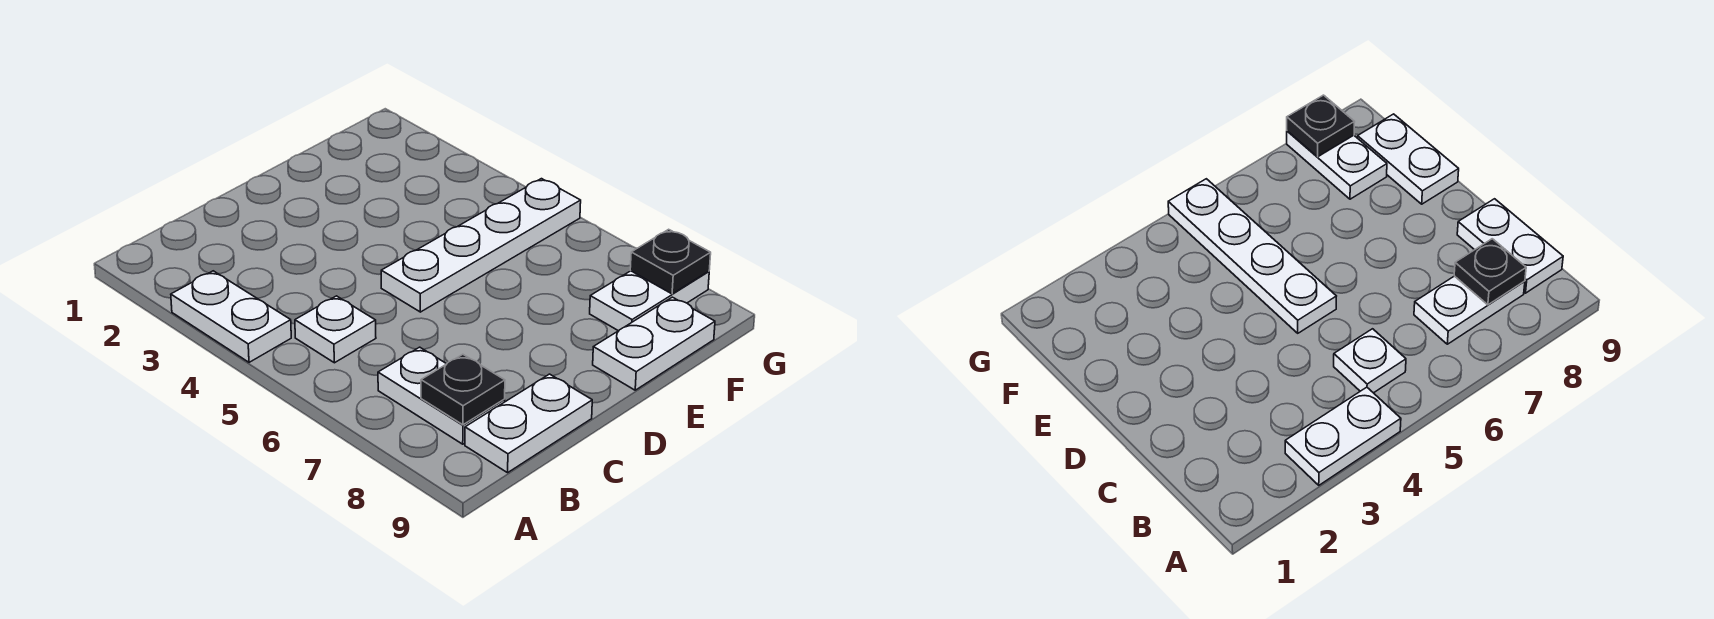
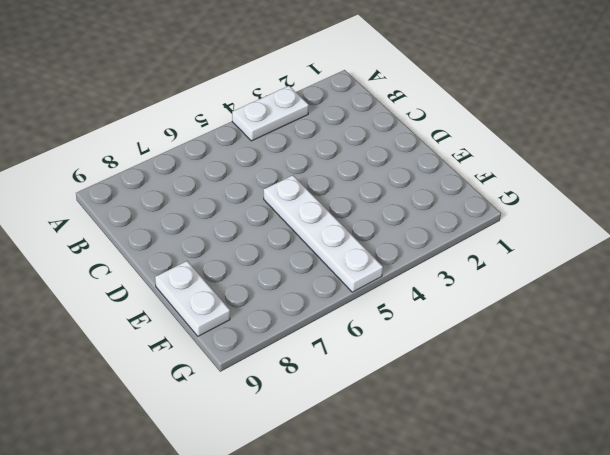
none -> white 1x1 plate [295,296,376,363]
none -> white 1x2 plate [378,347,505,444]

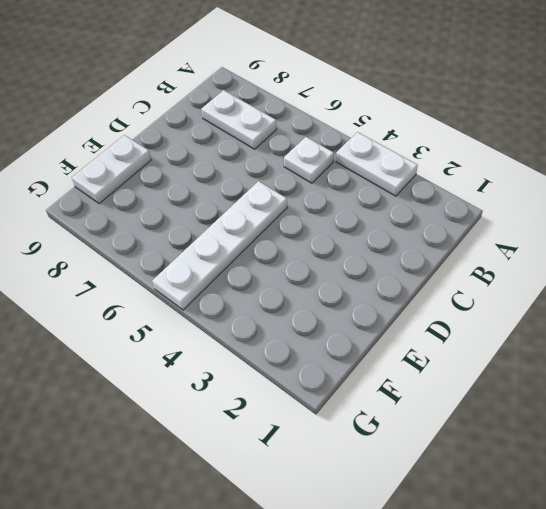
none -> white 1x2 plate [465,374,592,473]
none -> white 1x2 plate [590,271,709,331]

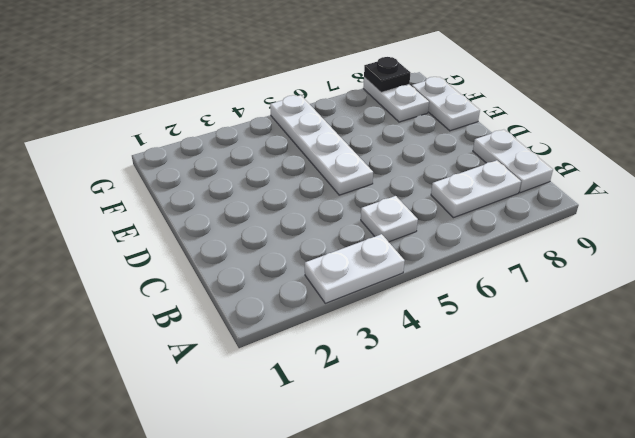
none -> black 1x1 plate [421,354,505,425]

